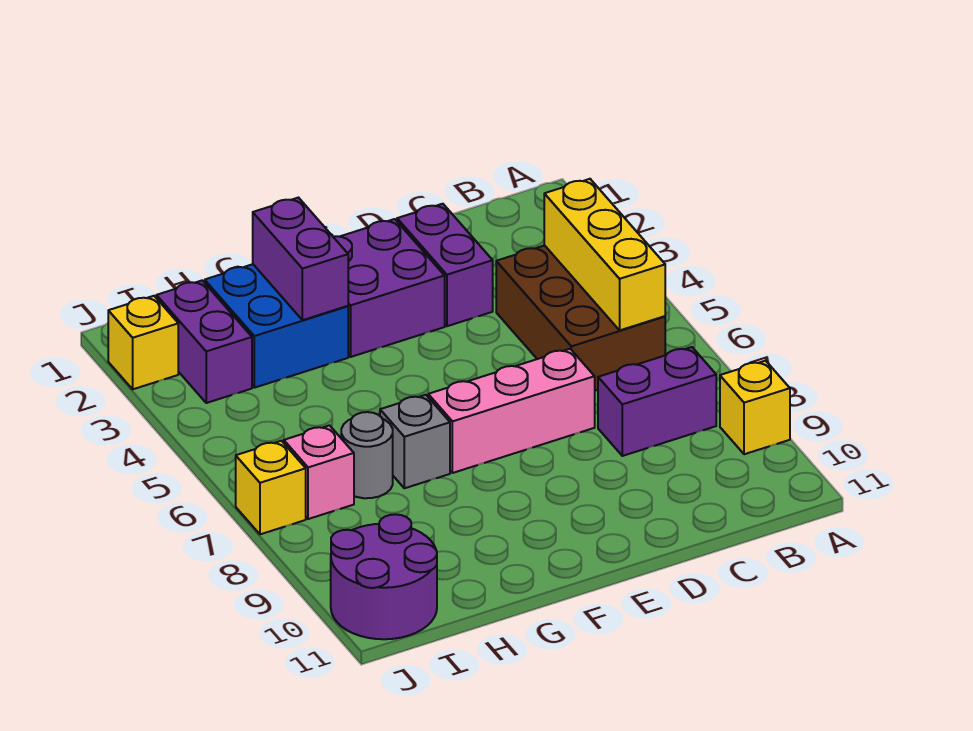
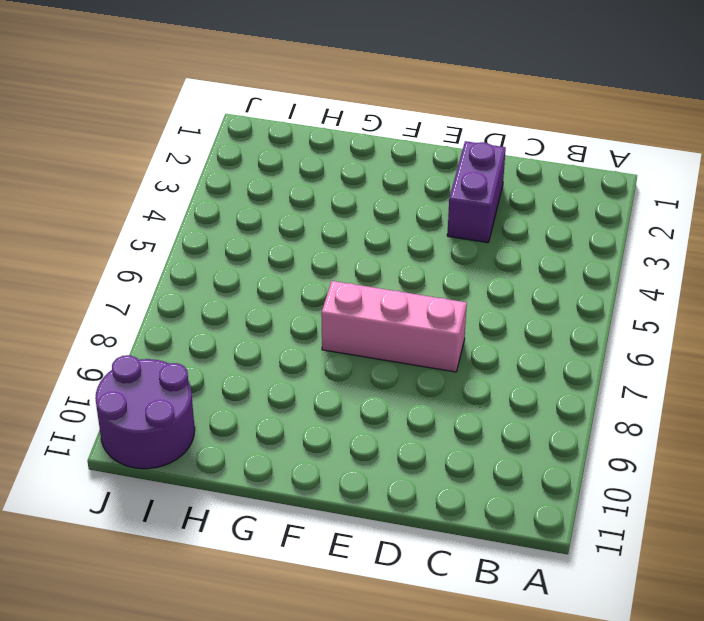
none -> yellow 1x1 brick [720,361,790,454]
none -> brown 2x3 brick [496,245,665,390]
none -> purple 1x2 brick [598,347,716,456]

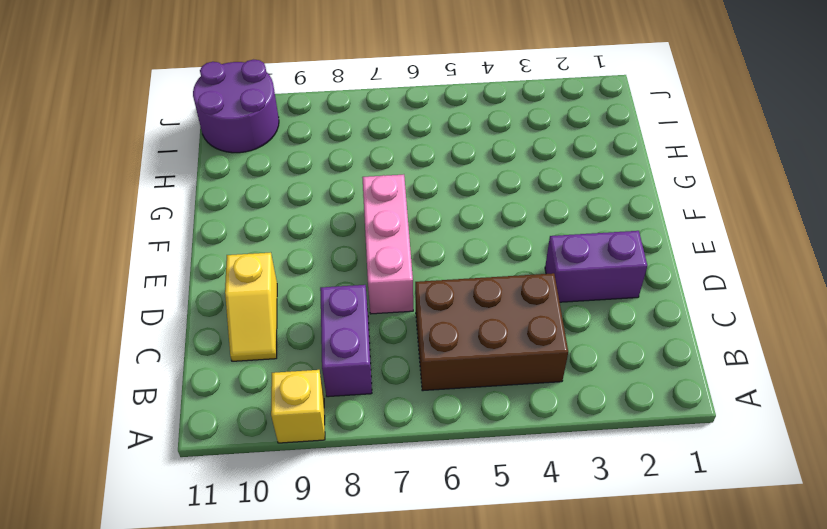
yellow 1x2 slope [225,253,277,361] -> none
none -> purple 2x2 brick [334,219,445,357]
none -> blue 2x2 brick [205,264,348,388]
none -> grey 1x1 brick [380,395,450,488]

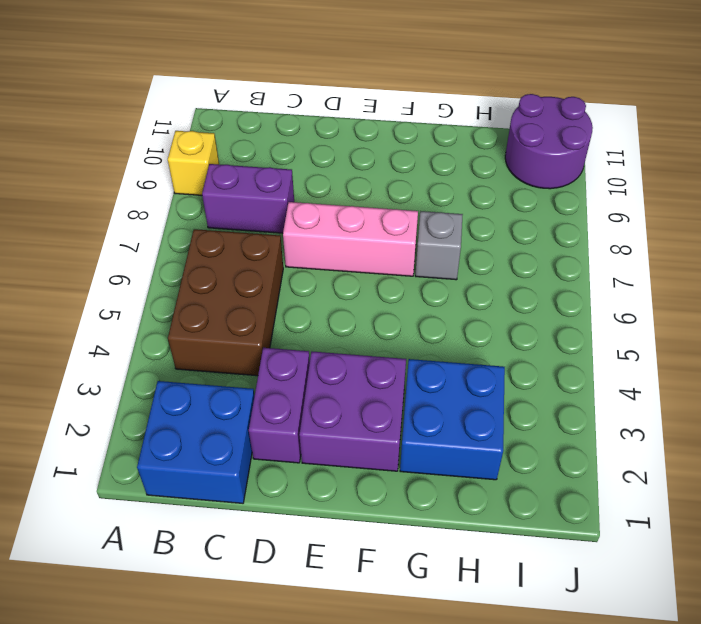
blue 2x2 brick [137,381,255,503] -> none
none -> grey 1x1 round brick [341,412,393,498]
none -> purple 1x2 brick [156,281,252,403]
none -> pink 1x1 brick [284,425,354,519]

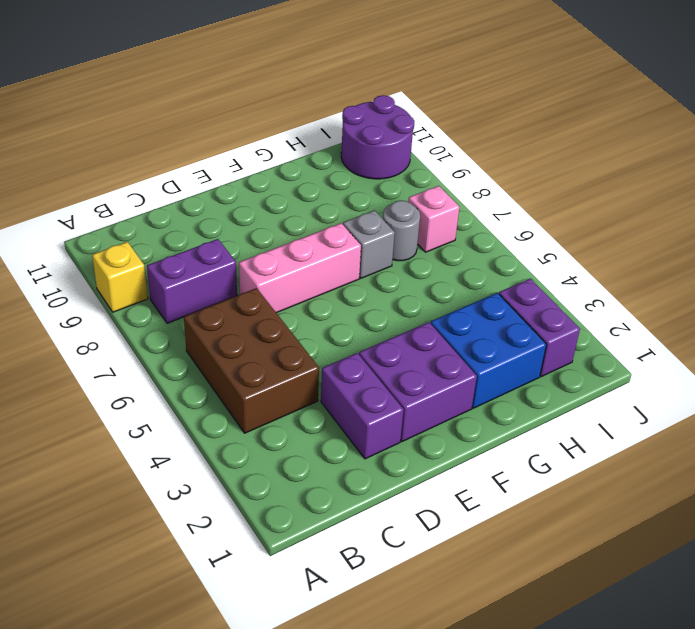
none -> yellow 1x1 brick [108,296,178,389]
none -> yellow 1x1 brick [236,441,306,534]
none -> yellow 1x3 brick [544,179,665,330]

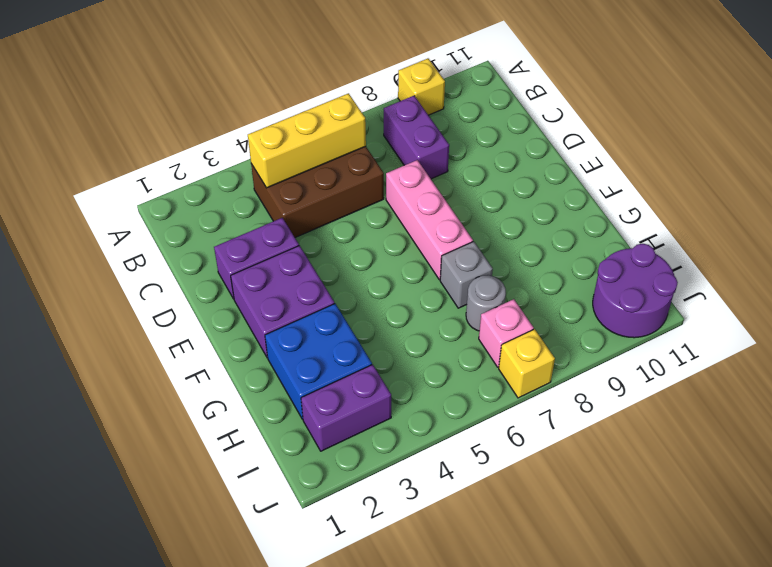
none -> yellow 1x1 brick [108,296,178,389]
none -> purple 1x2 brick [253,198,348,320]

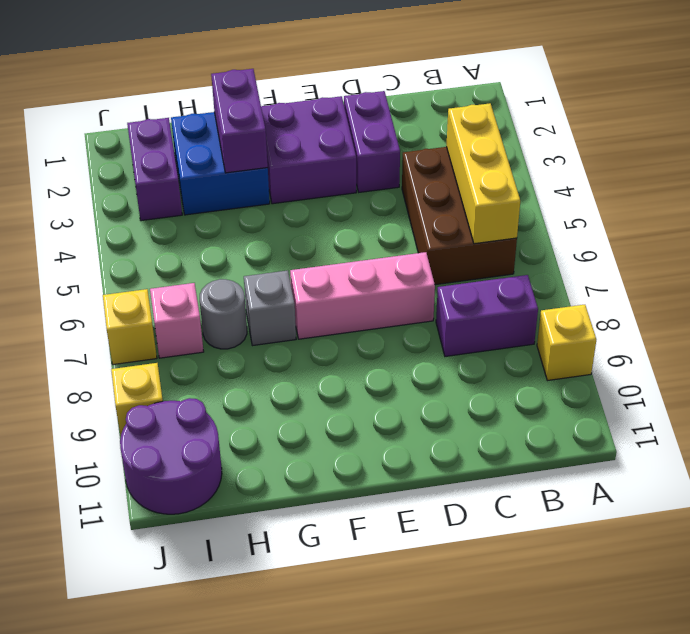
yellow 1x1 brick [111,363,163,436] -> yellow 1x1 brick moved to [108,296,178,389]

